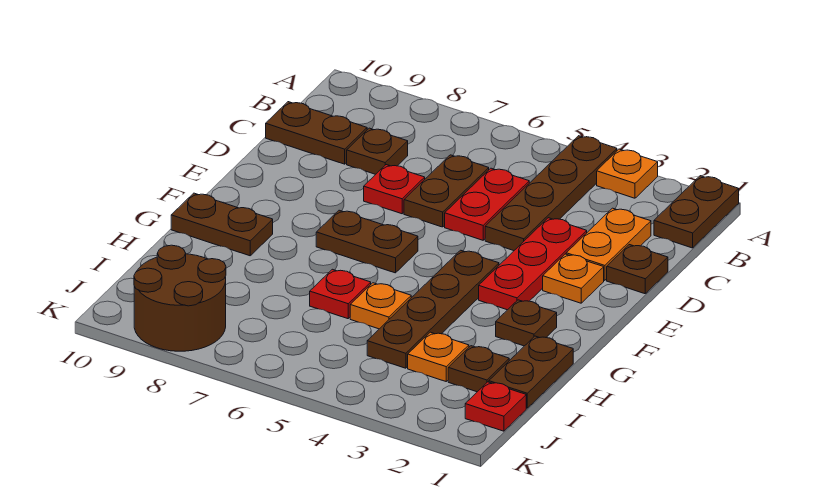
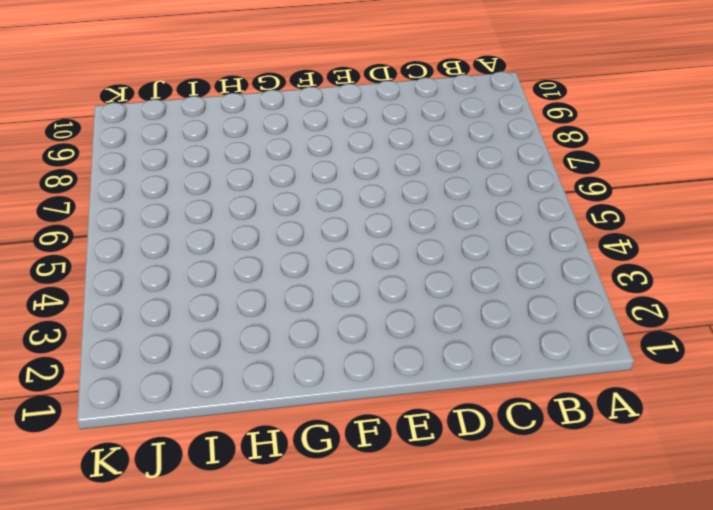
none -> brown 1x2 plate [654,176,739,248]
none -> orange 1x1 plate [597,149,658,198]
none -> brown 1x4 plate [485,136,617,251]

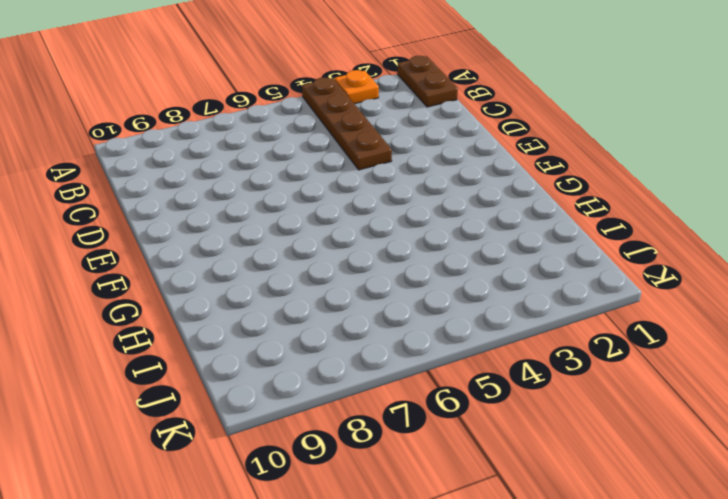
none -> orange 1x2 plate [566,208,651,280]
none -> red 1x2 plate [445,168,529,240]
none -> brown 1x2 plate [404,155,489,227]

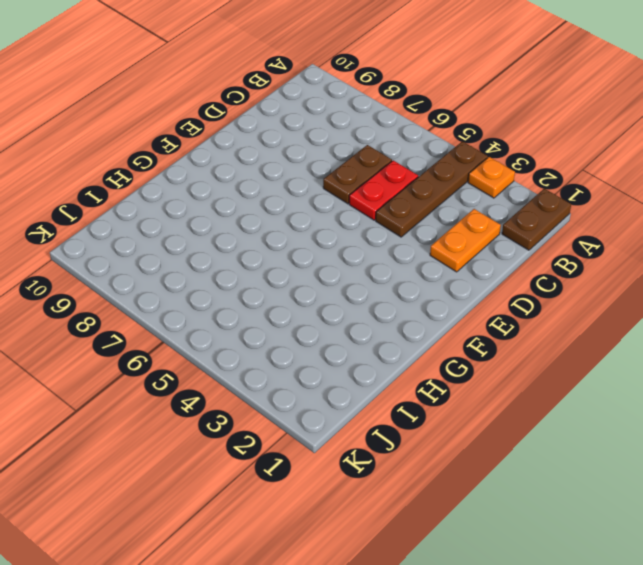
none -> brown 1x1 plate [347,128,408,174]
none -> brown 1x2 plate [266,102,367,164]
none -> brown 1x1 plate [607,245,668,294]

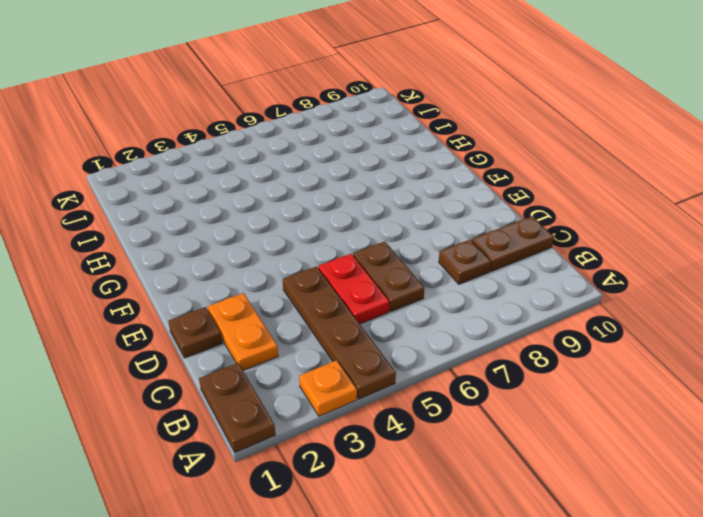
none -> red 1x3 plate [479,218,587,310]
none -> red 1x1 plate [364,165,425,214]
none -> orange 1x1 plate [543,254,604,303]

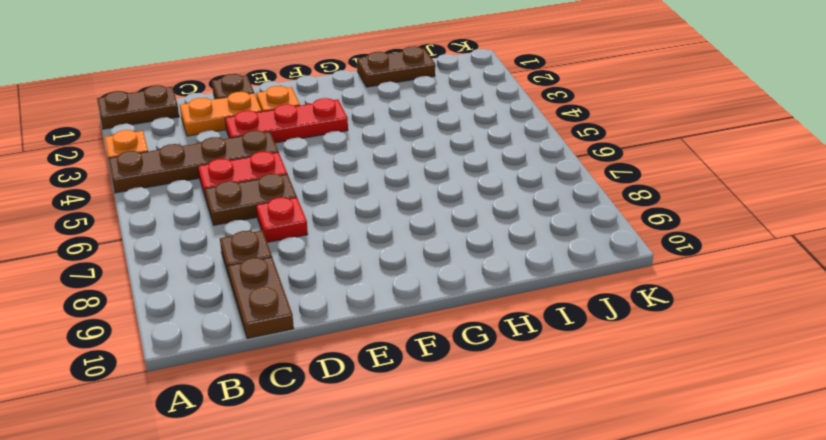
none -> brown 1x4 plate [367,250,499,368]
none -> brown 1x2 plate [316,210,418,273]
none -> brown 1x1 plate [496,300,557,346]

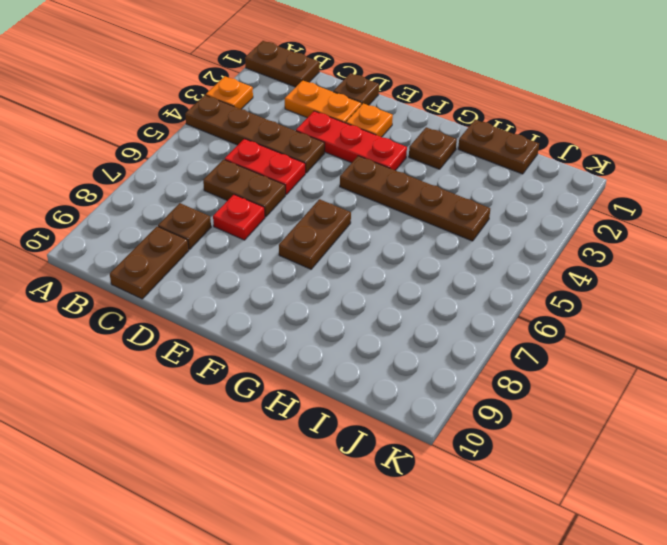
none -> brown 1x2 plate [171,193,273,256]
none -> orange 1x1 plate [350,283,411,329]
none -> red 1x1 plate [310,269,371,319]

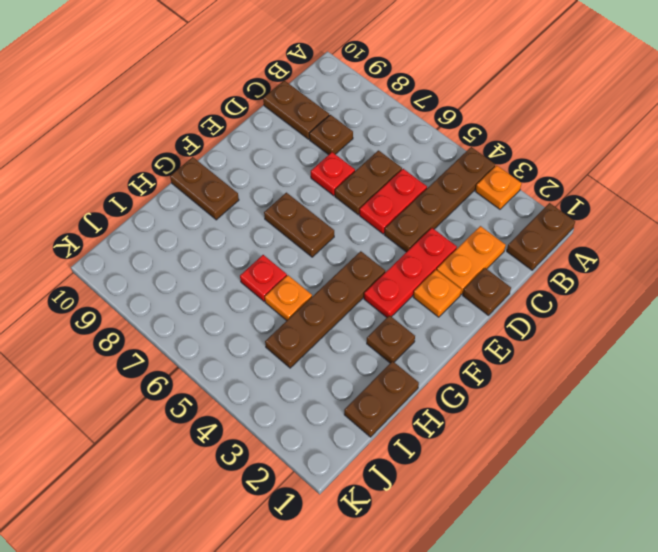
none -> brown 1x1 plate [448,346,509,392]
none -> orange 1x1 plate [408,332,469,381]
none -> red 1x1 plate [465,382,526,431]

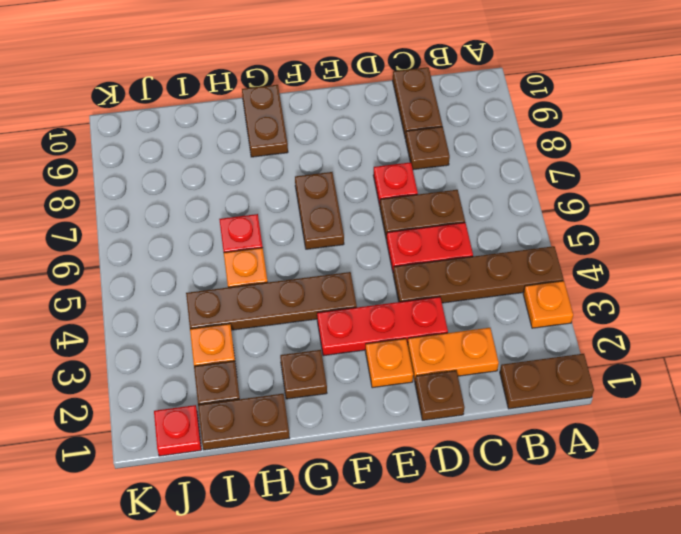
none -> brown 2x2 round brick [134,245,226,351]

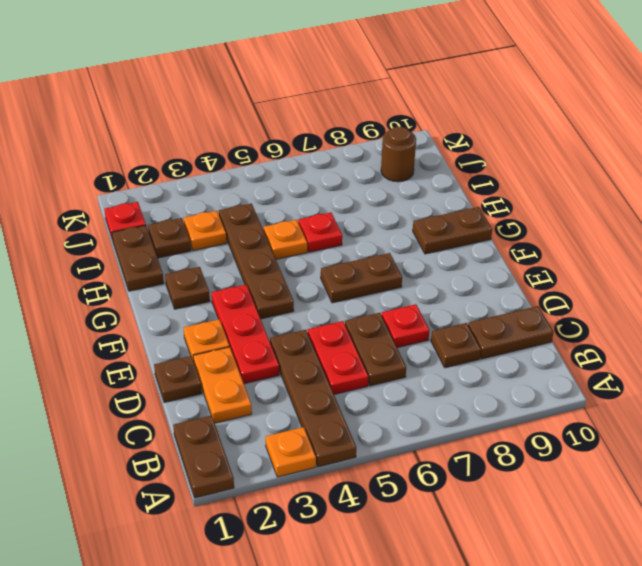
brown 1x1 round brick [381,127,416,182] -> brown 2x2 round brick [134,245,226,351]

